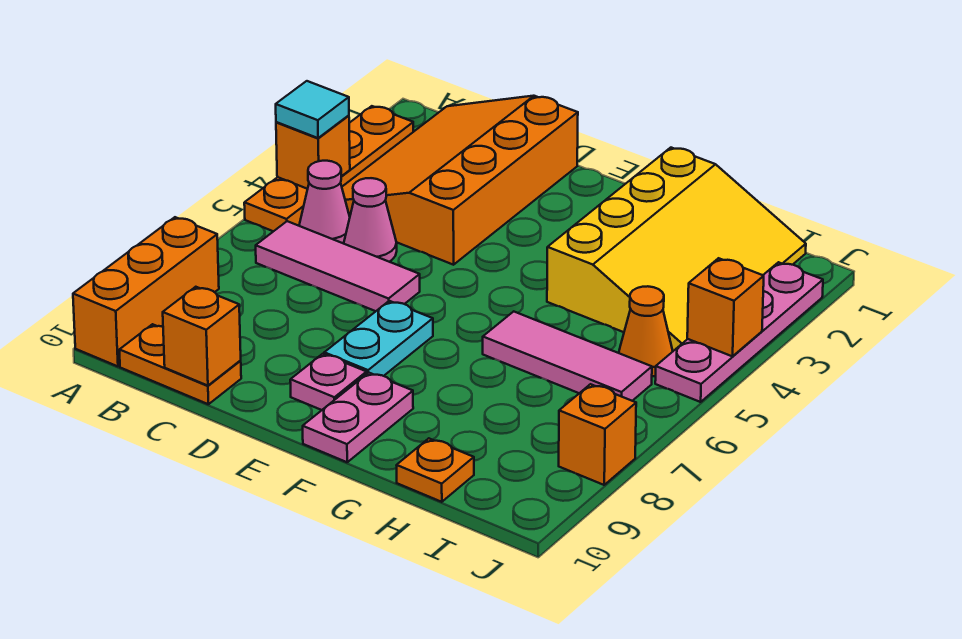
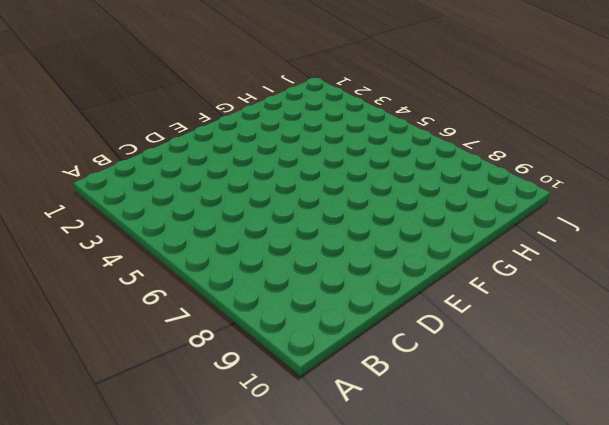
none -> orange 1x4 plate [244,106,413,231]
none -> orange 1x3 brick [73,217,219,366]
none -> orange 3x4 slope [342,96,578,265]

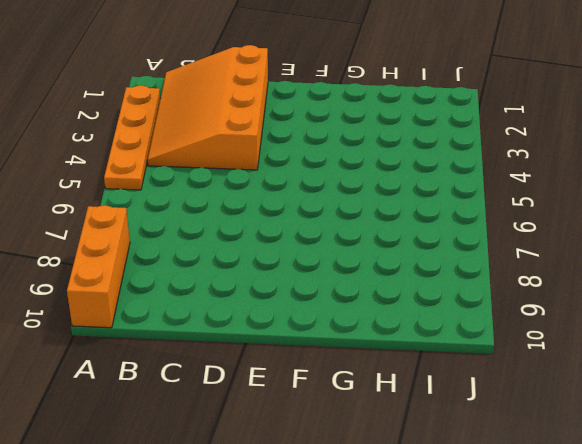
none -> pink 1x1 cone [299,161,350,243]
none -> pink 1x3 tile [256,221,420,311]
none -> orange 1x2 plate [119,324,241,404]

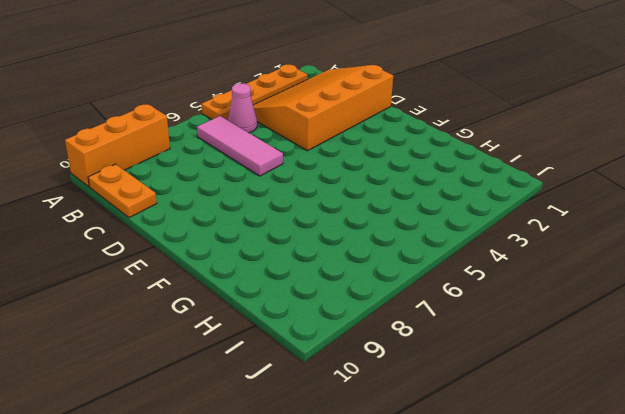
none -> pink 1x1 cone [344,178,397,262]
none -> cyan 1x2 plate [324,301,433,376]
none -> pink 1x1 plate [290,354,367,410]

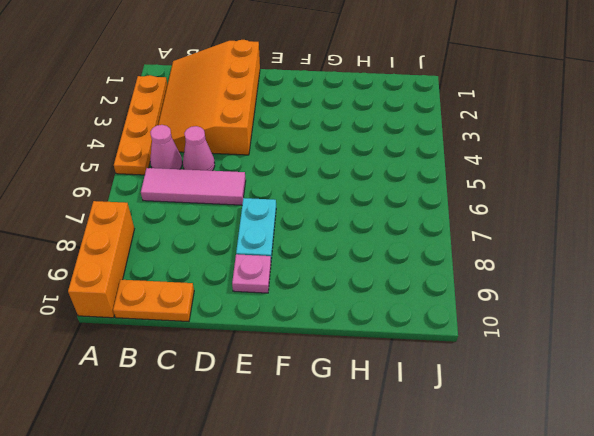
none -> pink 1x2 plate [303,373,413,462]
none -> yellow 3x4 slope [547,148,806,351]
none -> pink 1x3 tile [483,311,652,401]

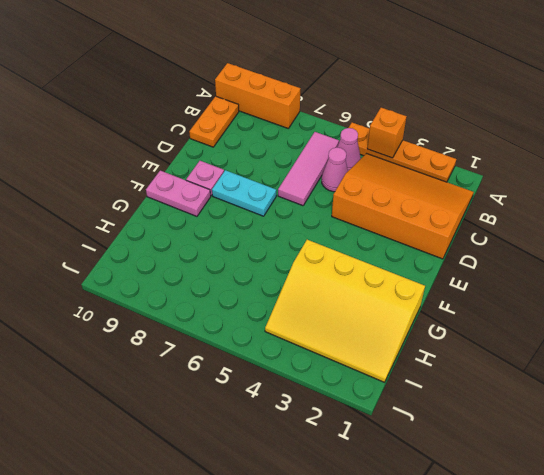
none -> pink 1x3 tile [483,311,652,401]
none -> orange 1x1 plate [397,438,474,502]
none -> orange 1x1 cone [619,286,673,376]

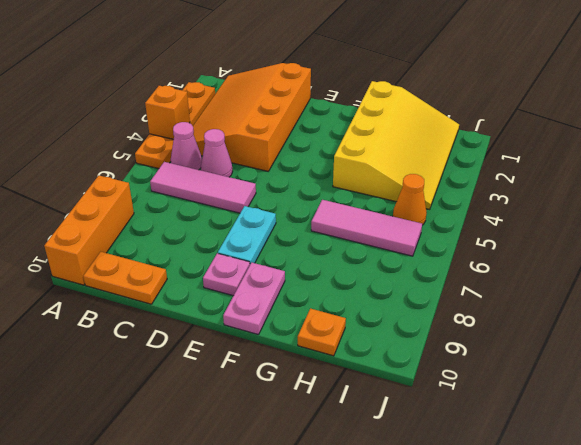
none -> pink 1x4 plate [655,262,823,402]
none -> orange 1x1 brick [559,384,636,485]
none -> orange 1x1 brick [163,287,241,386]

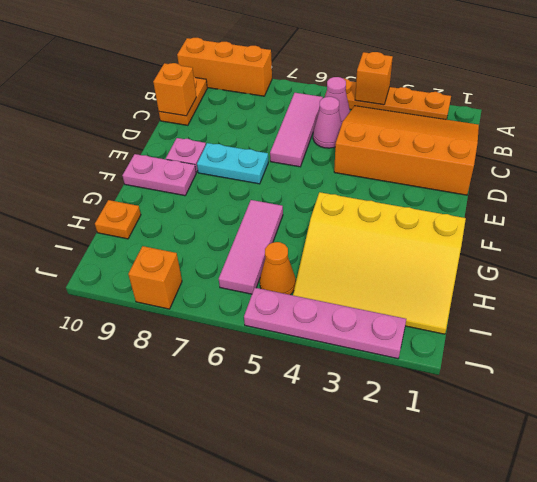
none -> orange 1x1 brick [687,258,764,356]
none -> cyan 1x1 tile [276,81,349,138]

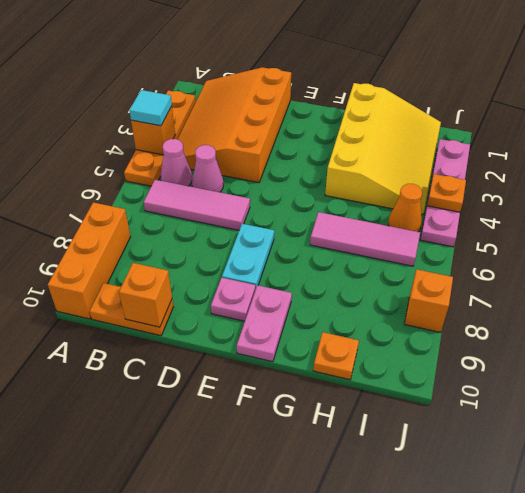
orange 1x1 plate [427,174,466,212] -> orange 1x1 brick [687,258,764,356]

